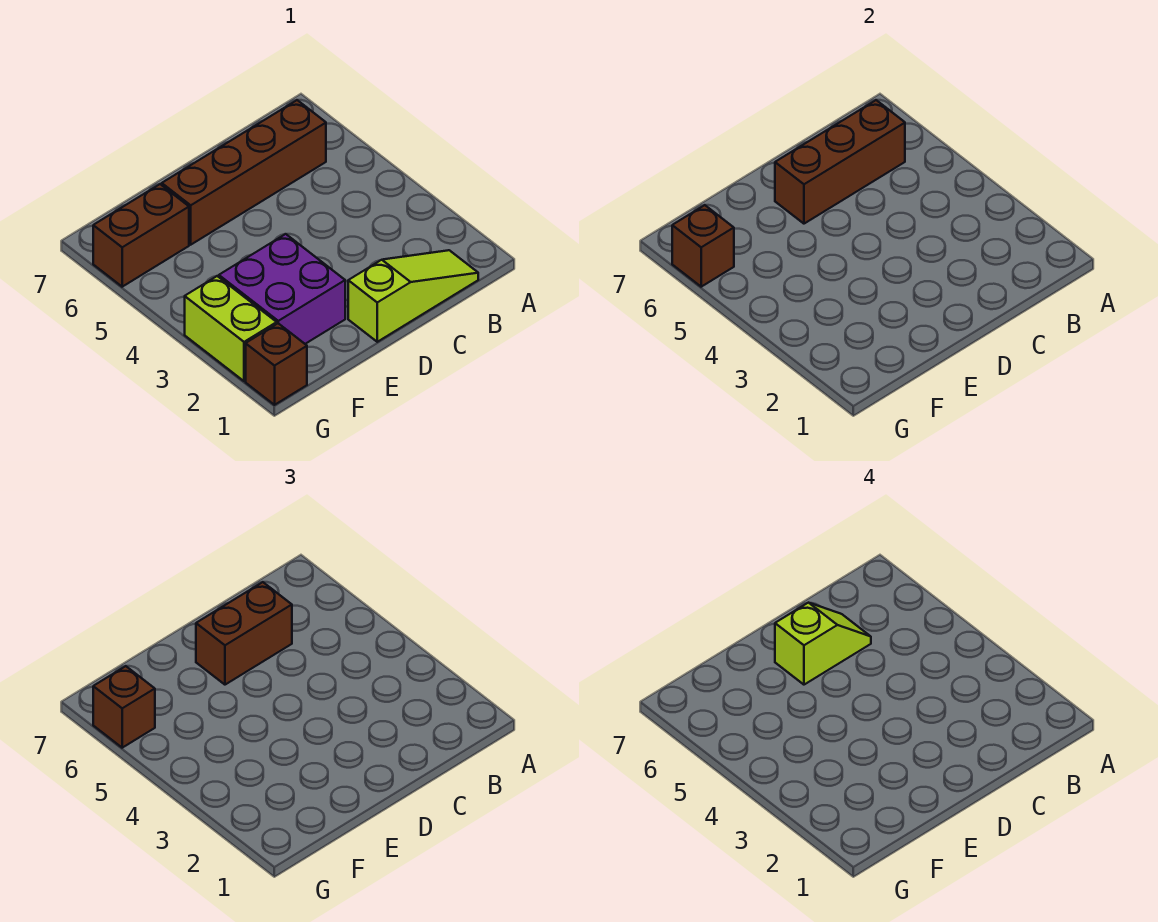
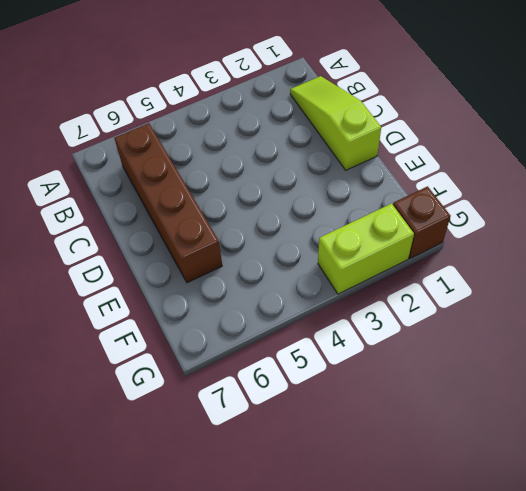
none -> purple 2x2 brick [219,234,345,344]
none -> brown 1x2 brick [93,184,189,287]

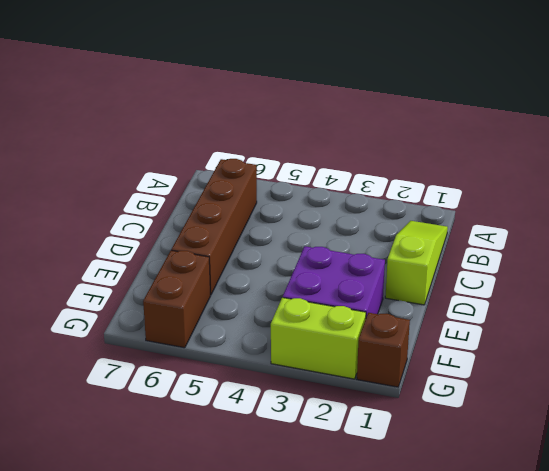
none -> brown 1x3 brick [775,100,905,224]
none -> brown 1x1 brick [672,205,734,287]

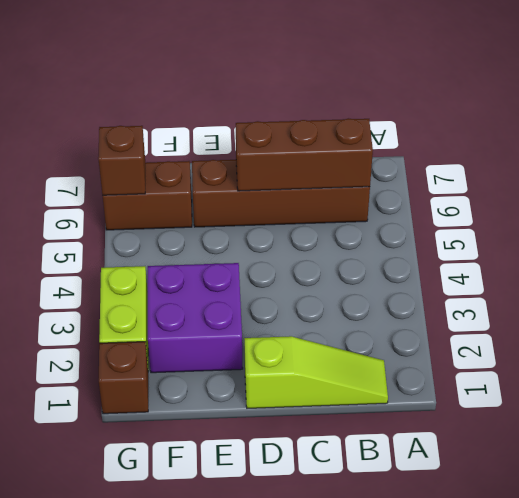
none -> brown 1x2 brick [196,582,292,685]
none -> brown 1x1 brick [93,666,155,748]

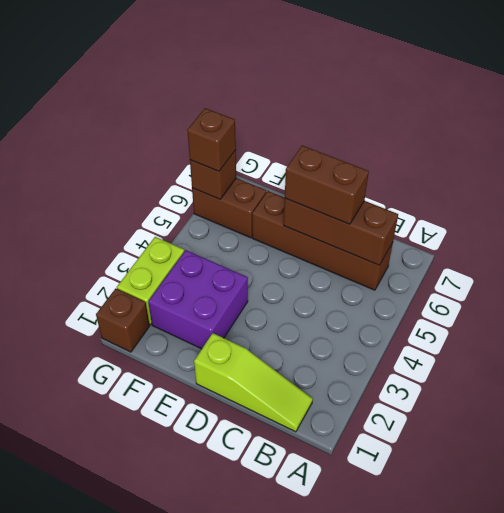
none -> lime 1x2 slope [775,603,871,685]

